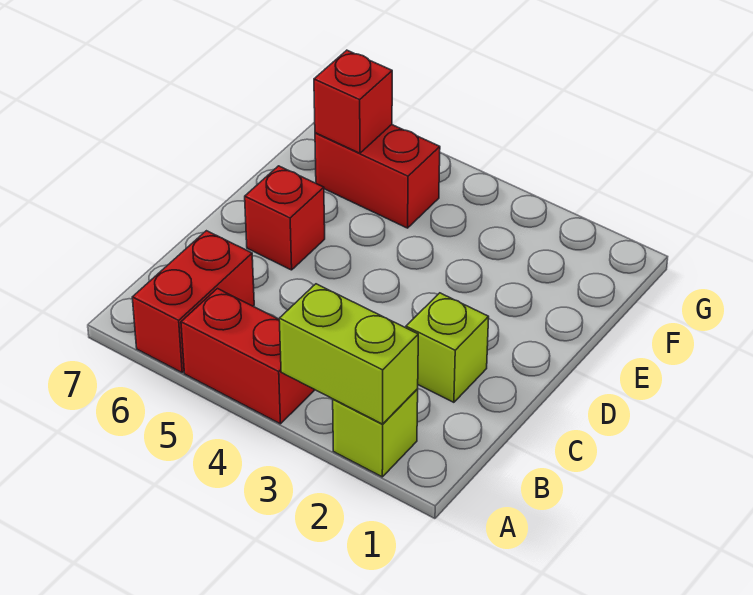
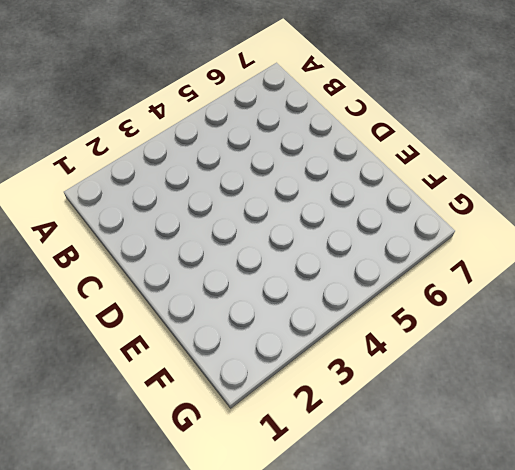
none -> lime 1x1 brick [333,389,418,477]
none -> red 1x2 brick [181,289,315,424]

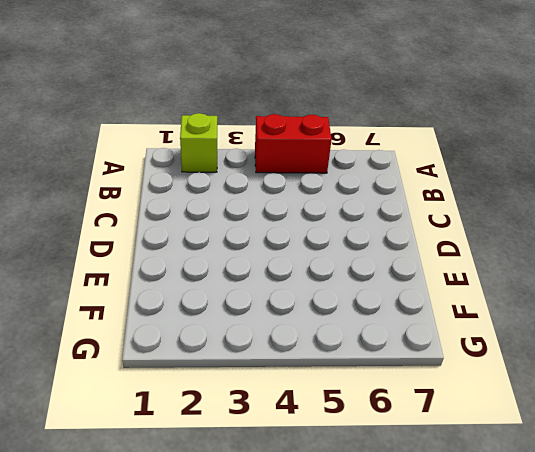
none -> red 1x2 brick [132,231,254,373]
none -> lime 1x1 brick [406,293,489,402]

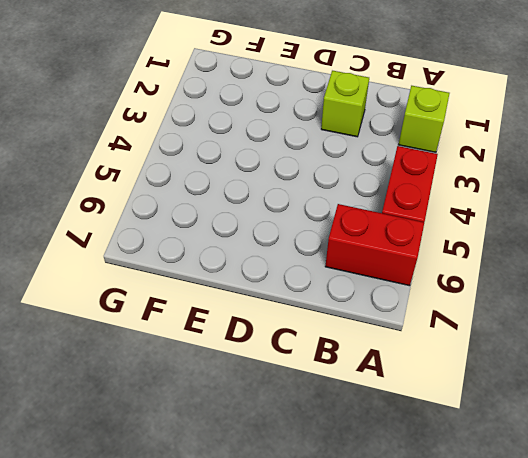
none -> red 1x1 brick [245,166,325,270]
none -> red 1x2 brick [315,125,440,228]

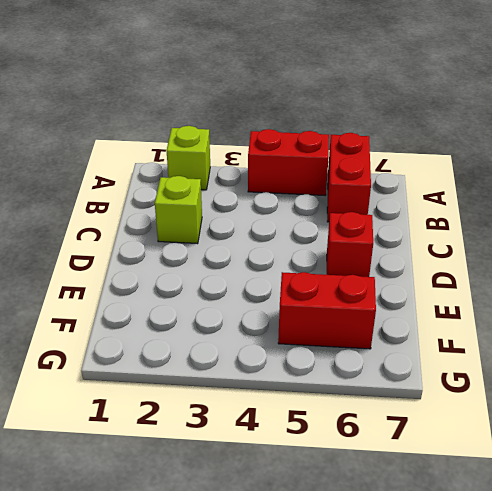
none -> lime 1x2 brick [279,284,418,424]
none -> red 1x1 brick [314,50,392,153]

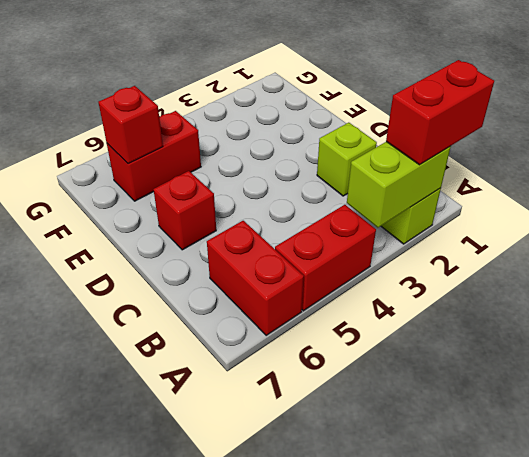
red 1x2 brick [386,60,494,165] -> none

